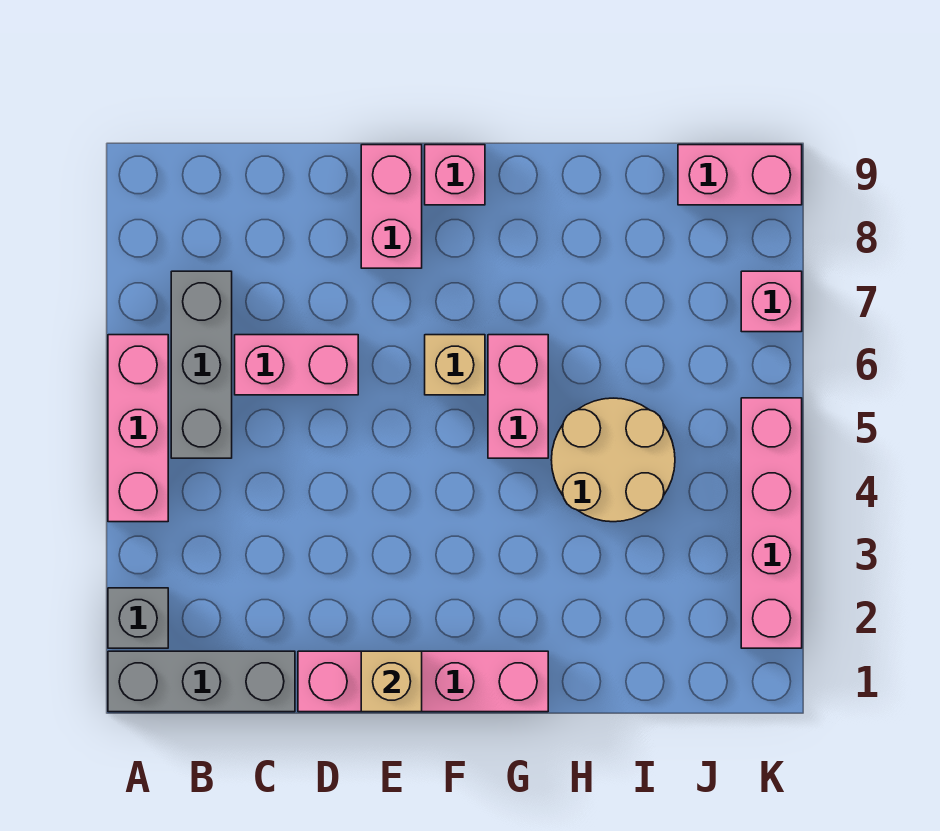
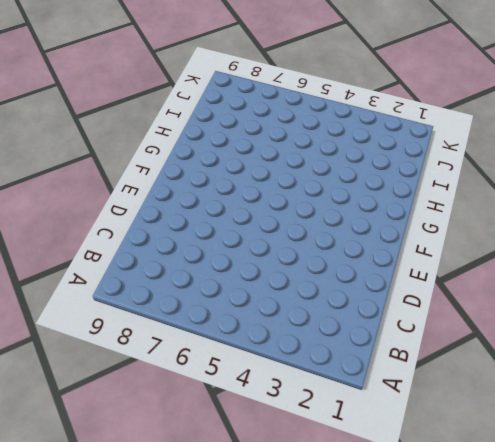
none -> grey 1x3 brick [108,651,295,712]
none -> grey 1x1 brick [108,588,168,648]
none -> pink 1x3 brick [108,335,168,522]

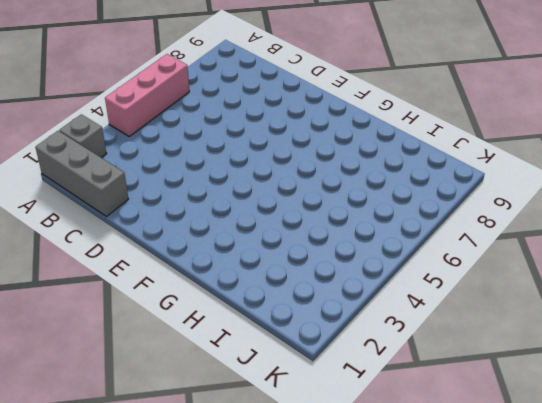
none -> grey 1x3 brick [171,271,232,458]
none -> pink 1x2 brick [235,335,358,395]
none -> pink 1x4 brick [298,651,548,712]

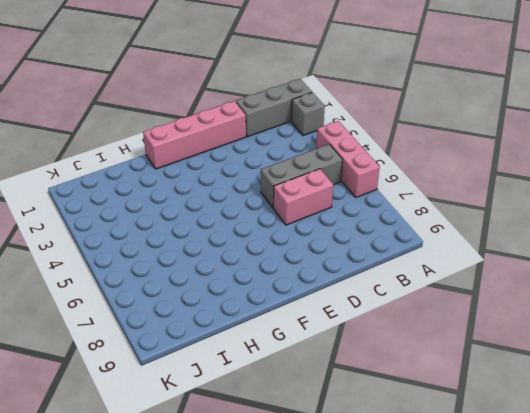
grey 1x3 brick [261,144,342,208] -> grey 1x3 brick turned to [171,271,232,458]
none -> pink 1x2 brick [361,145,422,268]
none -> tan 1x1 brick [425,335,485,395]
none -> pink 1x1 brick [425,145,485,205]

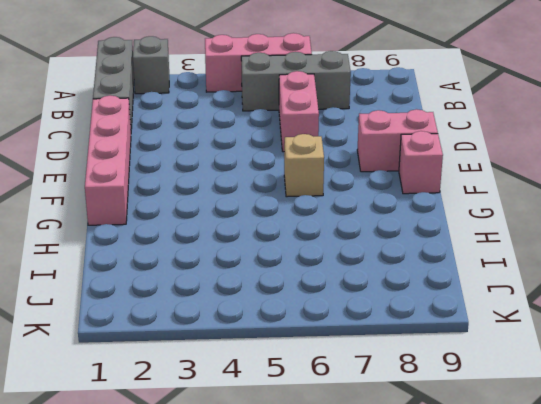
none -> pink 1x2 brick [488,335,548,458]
none -> tan 2x2 round brick [551,398,675,522]
none -> pink 1x2 brick [678,145,802,205]

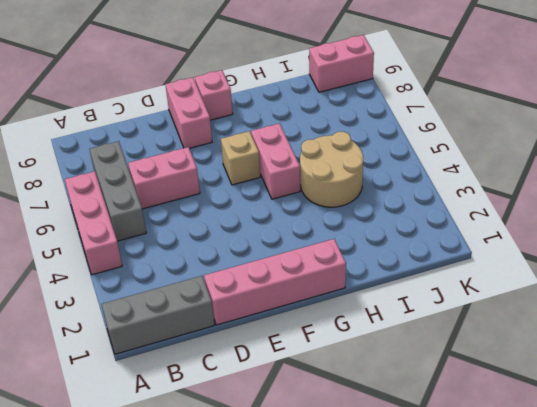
none -> grey 1x1 brick [108,588,168,648]
none -> pink 1x4 brick [741,398,802,648]
none -> pink 1x1 brick [741,271,802,332]

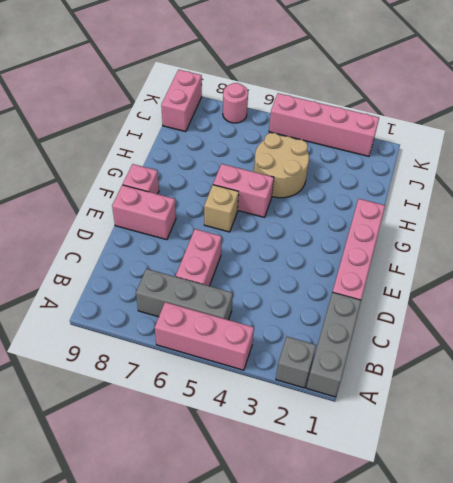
pink 1x1 round brick [223,83,248,123] -> pink 1x1 brick [741,271,802,332]
none -> tan 1x1 brick [361,651,422,712]

